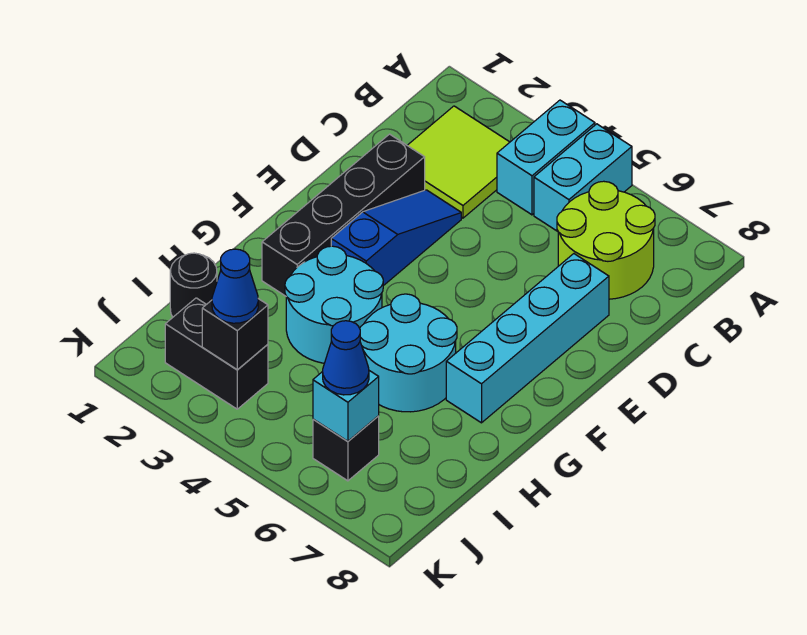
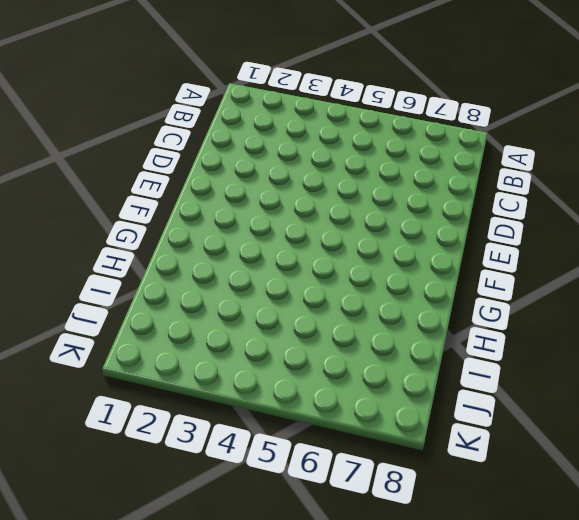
none -> cyan 1x2 brick [497,100,595,215]
none -> cyan 1x2 brick [534,124,632,231]
none -> lime 2x2 tile [407,106,510,218]

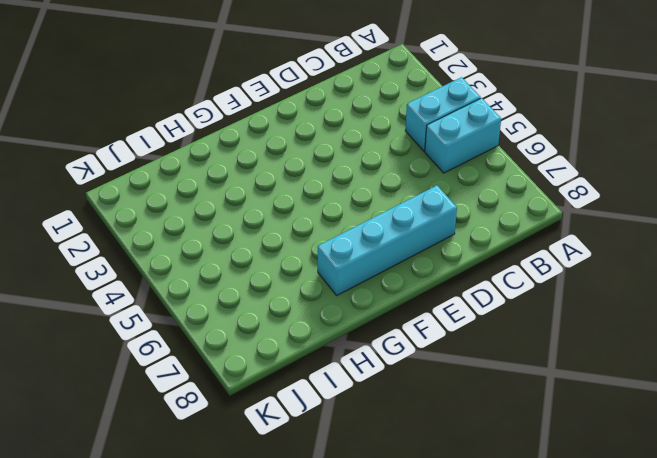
none -> lime 2x2 tile [407,106,510,218]
none -> lime 2x2 round brick [557,181,655,299]
none -> black 1x4 brick [262,134,425,296]

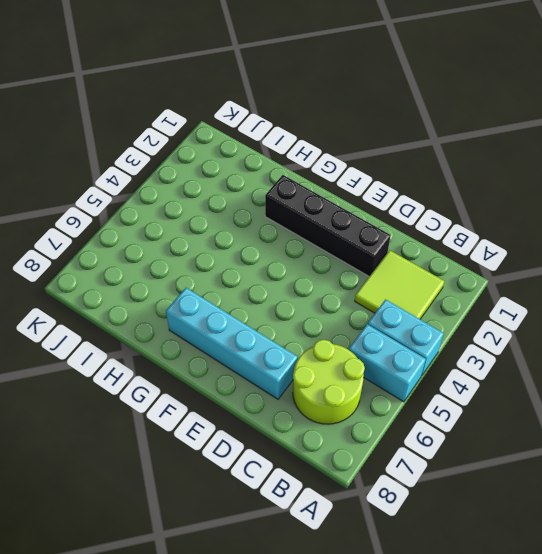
none -> blue 1x3 slope [331,190,461,286]
none -> cyan 2x2 round brick [285,246,383,363]
none -> cyan 2x2 round brick [360,294,457,412]

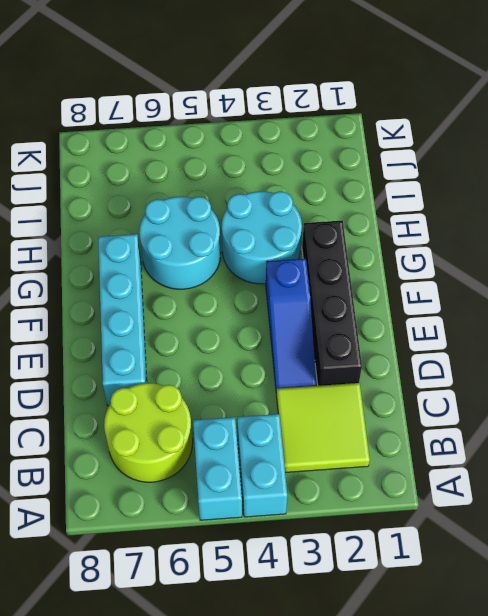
none -> black 1x1 round brick [170,253,217,317]
none -> black 1x2 brick [165,298,268,409]
none -> black 1x1 brick [313,416,379,481]

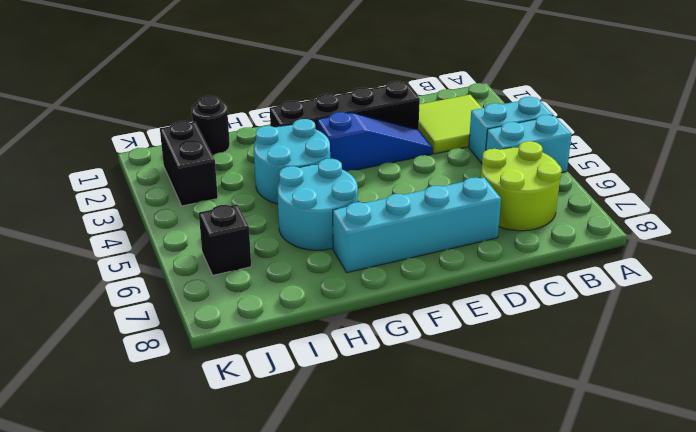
none -> black 1x1 brick [202,299,268,370]
none -> cyan 1x1 brick [313,371,379,441]
none -> blue 1x1 cone [212,249,258,323]

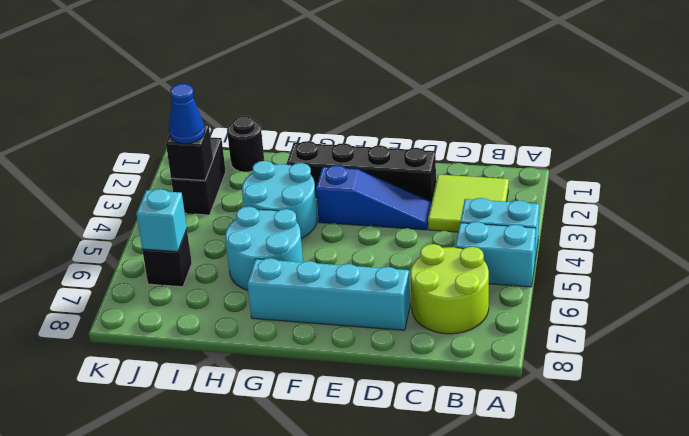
none -> blue 1x1 cone [323,321,369,395]

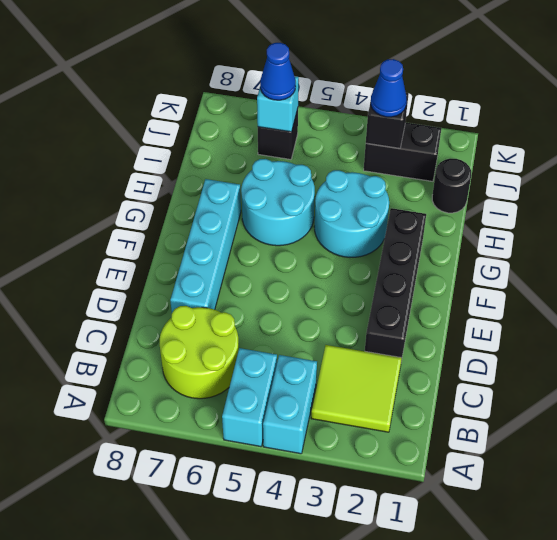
none -> blue 1x3 slope [331,190,461,286]

